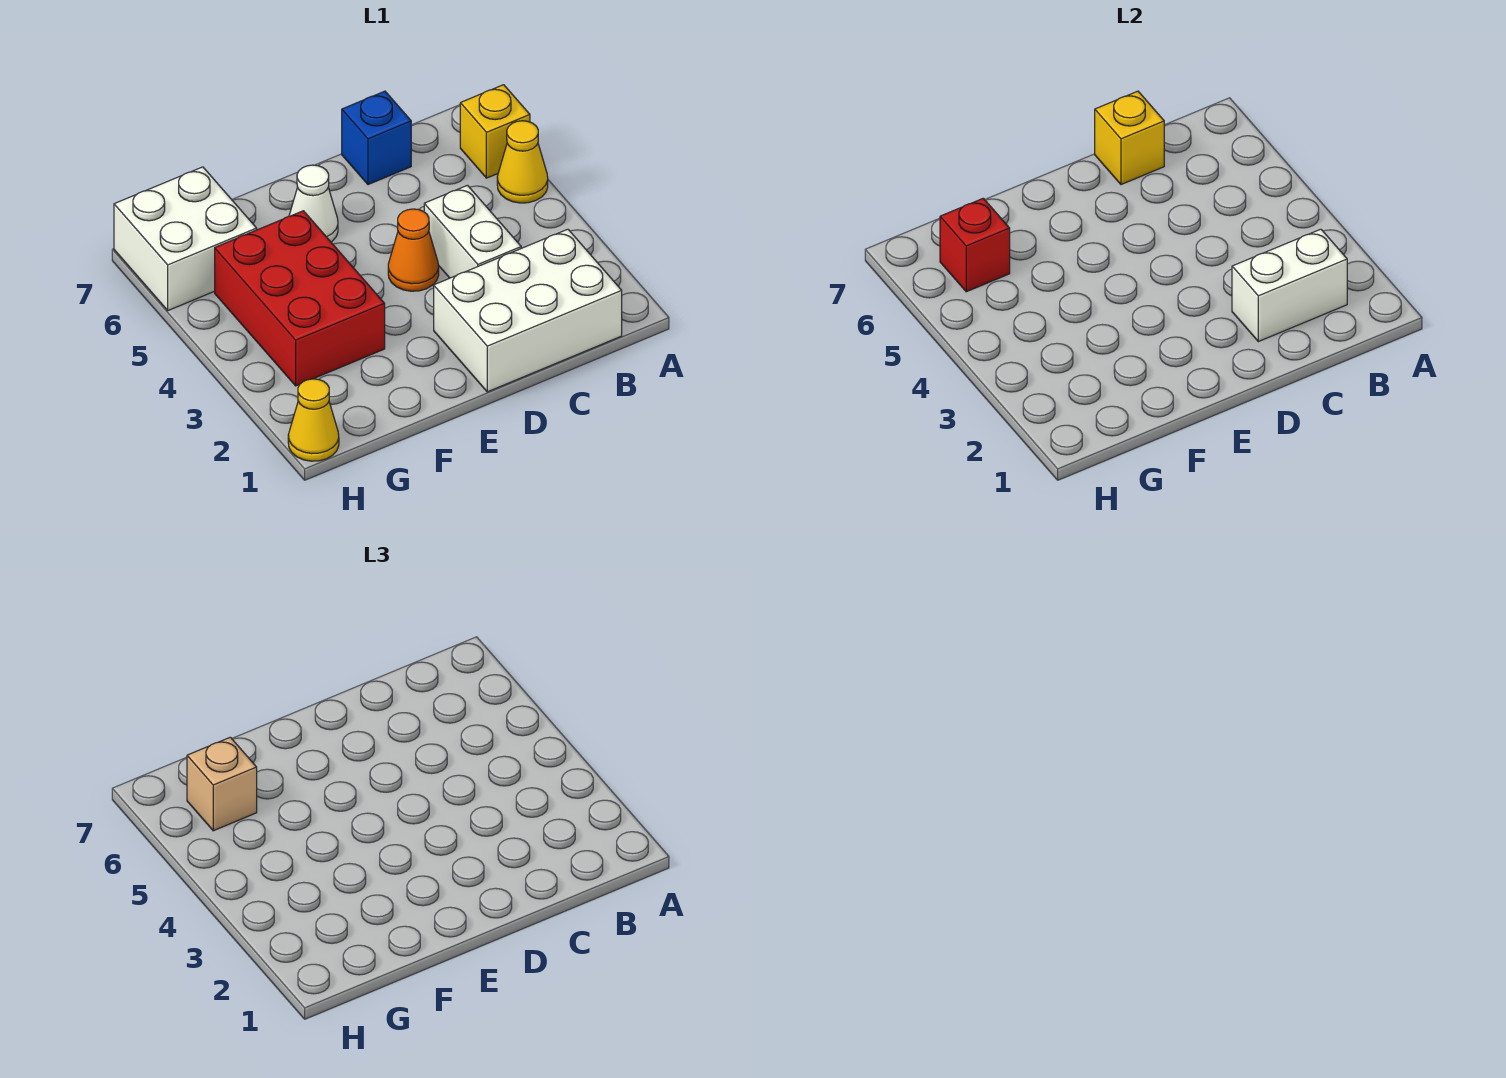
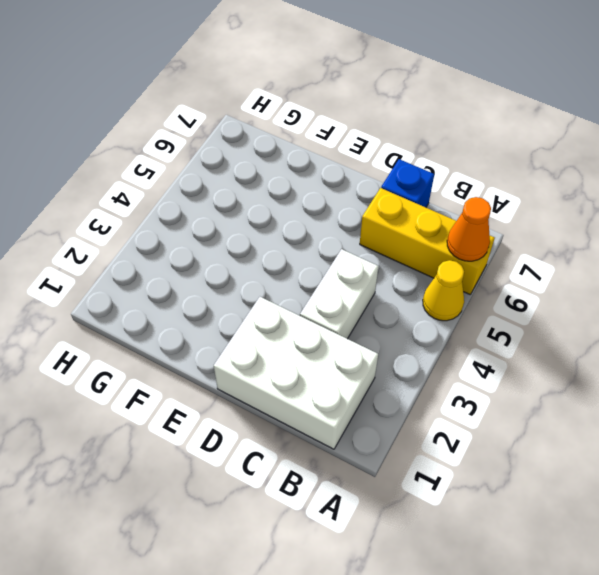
yellow 1x3 brick [360,188,495,294] -> yellow 1x1 brick [460,85,530,178]
orange 1x1 cone [447,197,491,261] -> orange 1x1 cone moved to [388,209,439,291]
none -> white 1x1 cone [289,165,338,242]
none -> red 2x3 brick [215,211,385,386]
none -> white 2x2 brick [114,167,257,310]

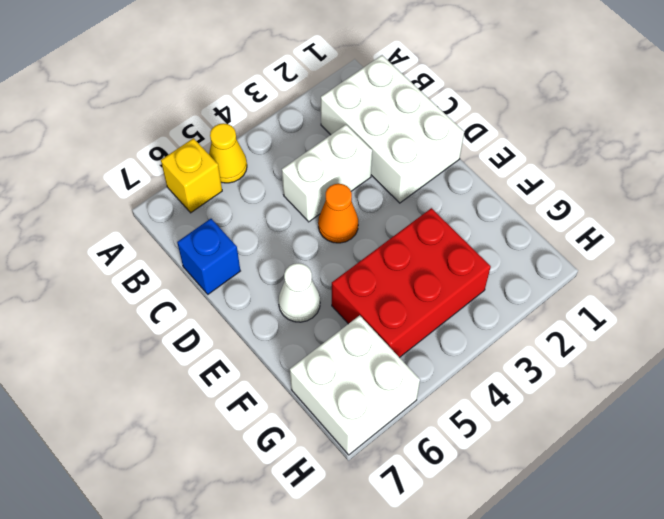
none -> yellow 1x1 cone [288,379,339,461]
none -> white 1x2 brick [1232,229,1347,342]
none -> yellow 1x1 brick [1095,91,1164,185]

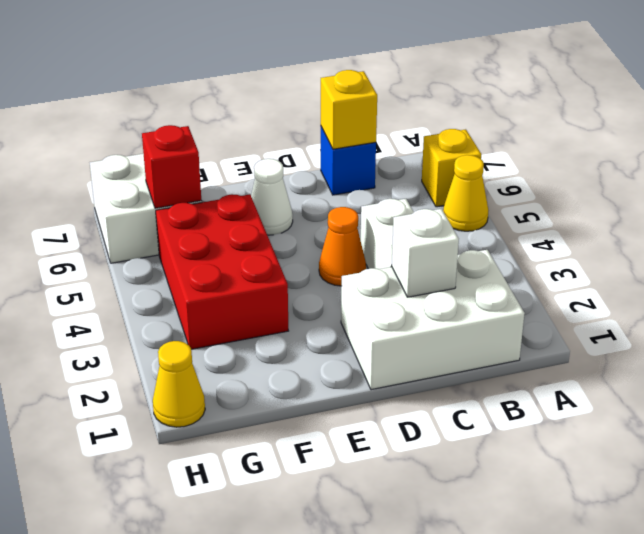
white 1x1 brick [392,209,459,297] -> white 1x2 brick [1232,229,1347,342]
none -> tan 1x1 brick [187,737,257,831]

